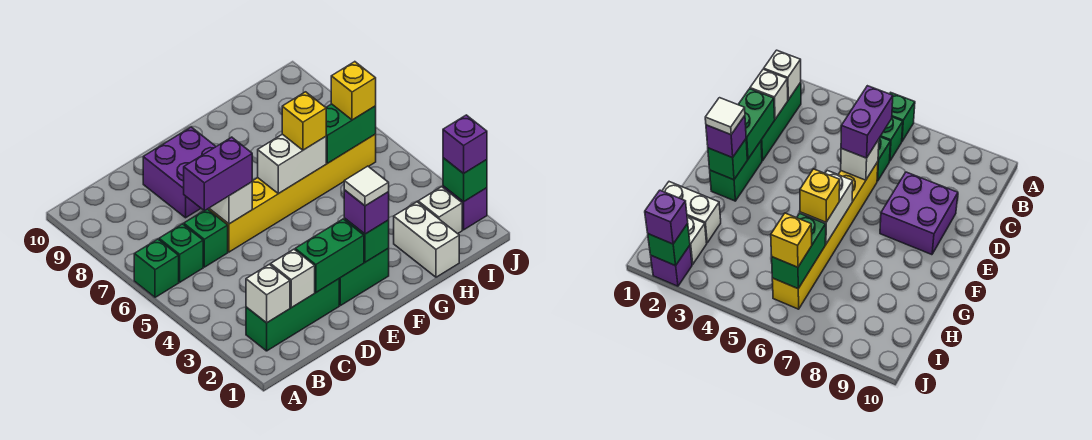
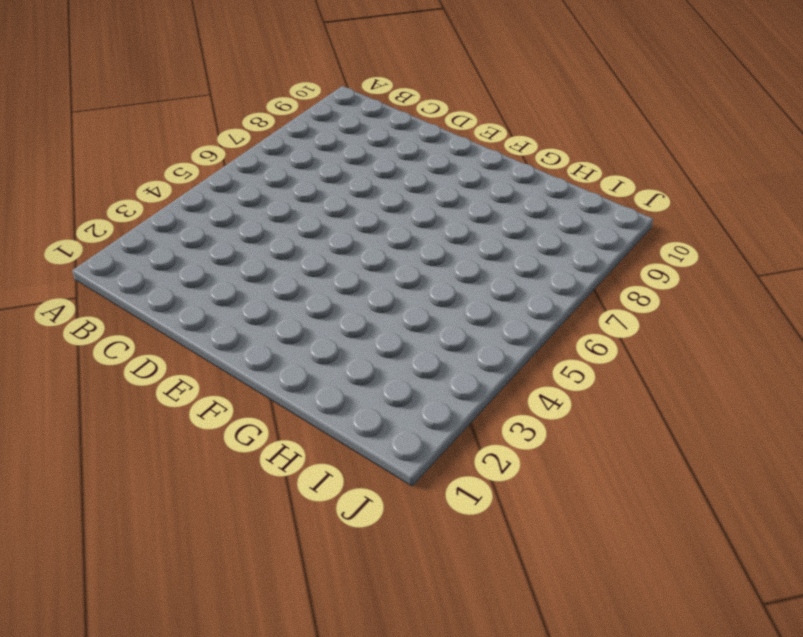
none -> green 1x1 brick [134,239,179,297]
none -> green 1x3 brick [246,279,339,351]
none -> green 1x1 brick [159,224,203,282]

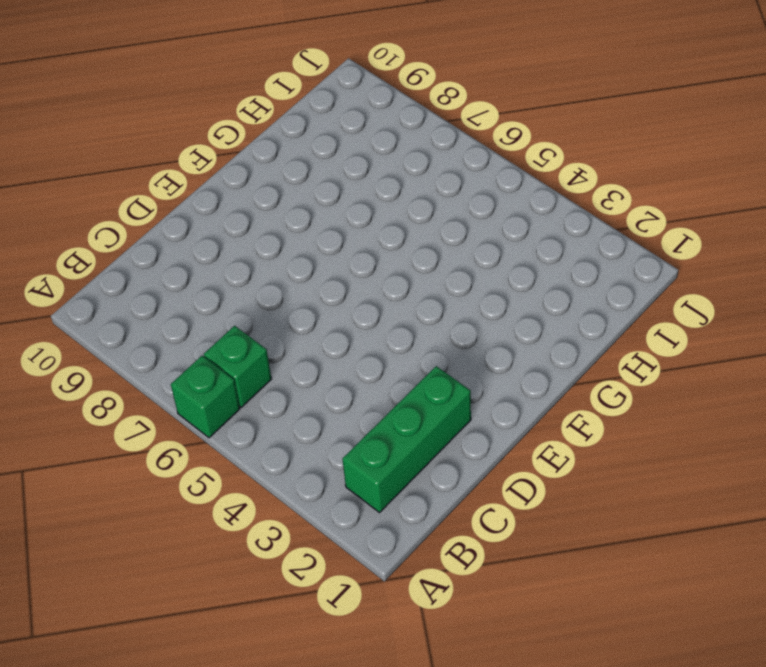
none -> green 1x1 brick [184,209,228,267]
none -> yellow 1x6 brick [208,134,376,252]
none -> purple 2x2 brick [143,127,216,218]

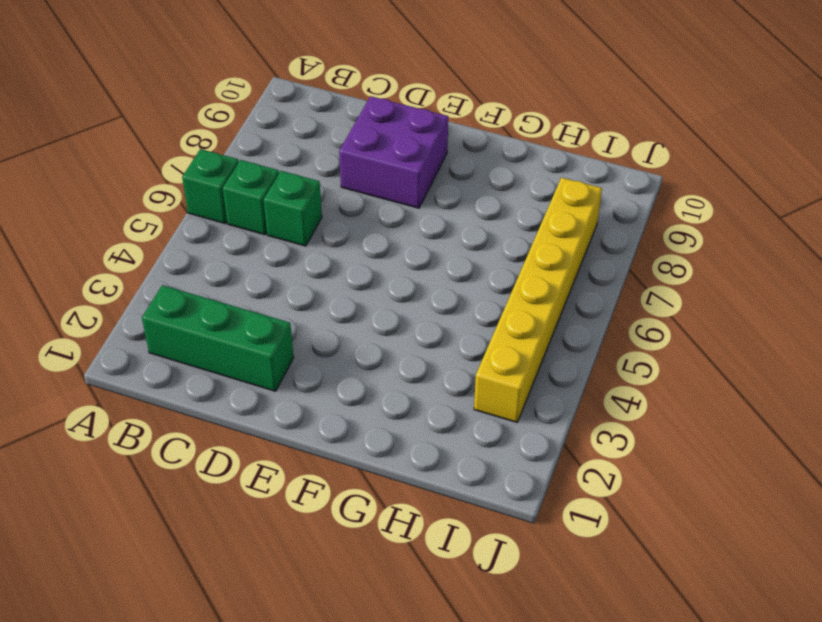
yellow 1x6 brick [474,178,602,422] -> yellow 1x6 brick turned to [208,134,376,252]
none -> green 1x2 brick [339,248,389,306]
none -> white 1x2 brick [394,202,459,277]
none -> white 1x1 brick [418,187,462,234]

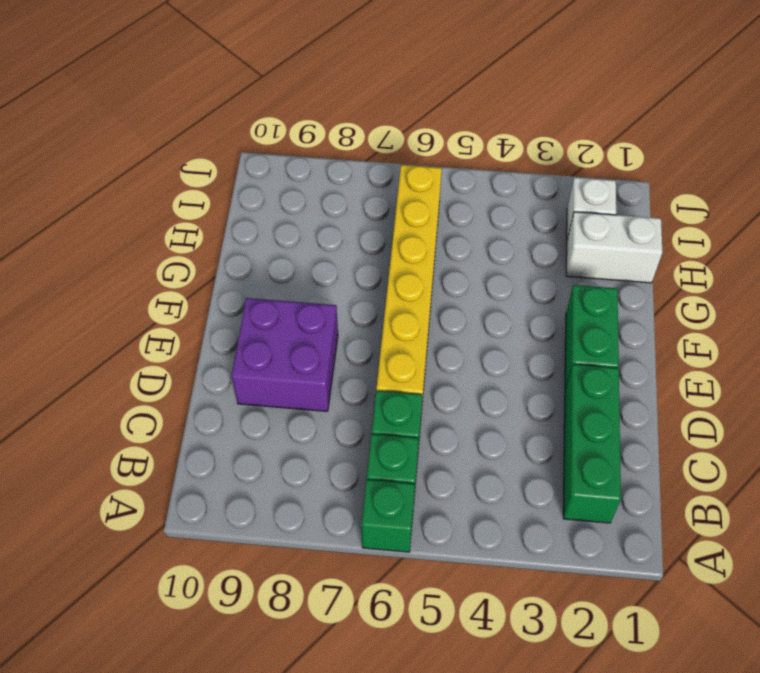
none -> purple 1x1 brick [443,186,487,230]
none -> white 1x1 brick [246,264,290,323]
none -> white 1x1 brick [271,249,315,308]

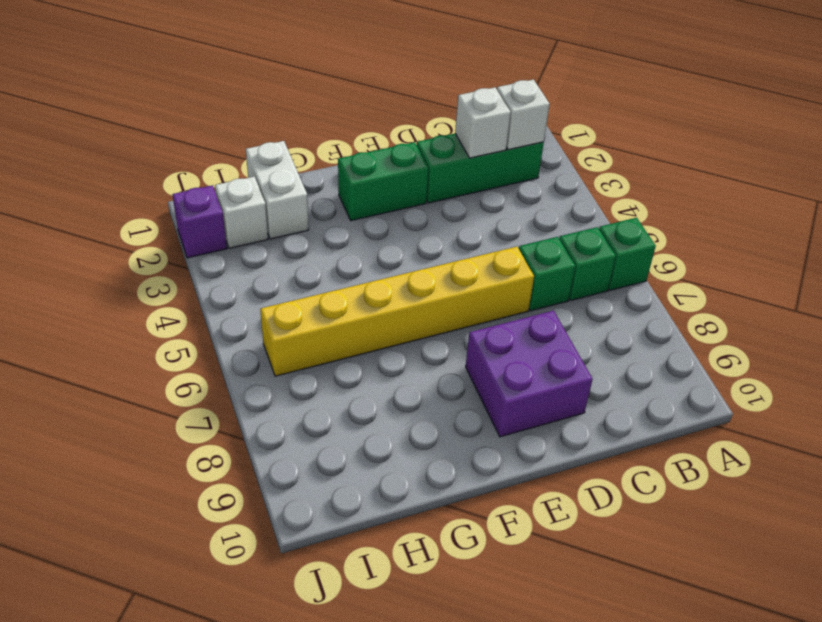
none -> green 1x2 brick [295,219,364,292]
none -> white 1x1 brick [209,182,252,224]
none -> green 1x1 brick [344,218,389,262]

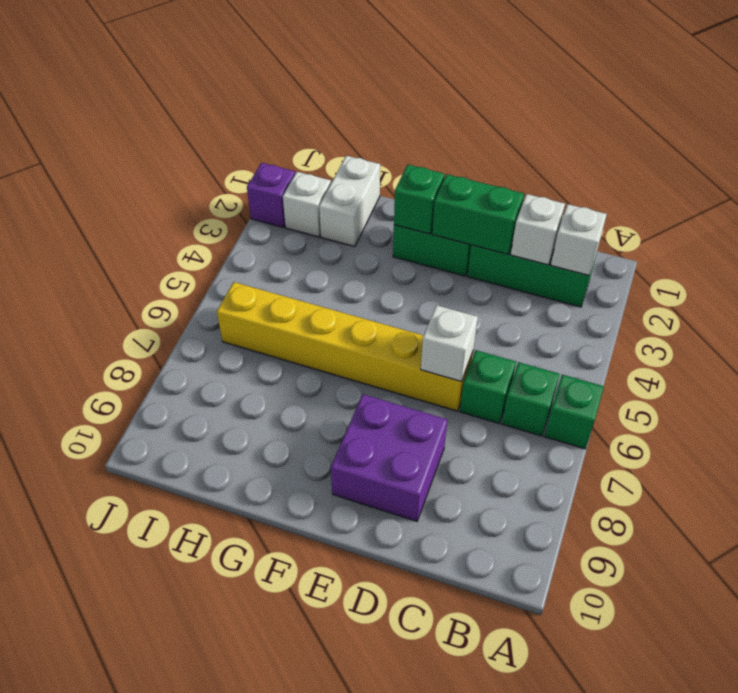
none -> white 1x2 brick [258,134,326,194]
none -> green 1x2 brick [326,104,376,163]
none -> green 1x1 brick [443,158,487,202]

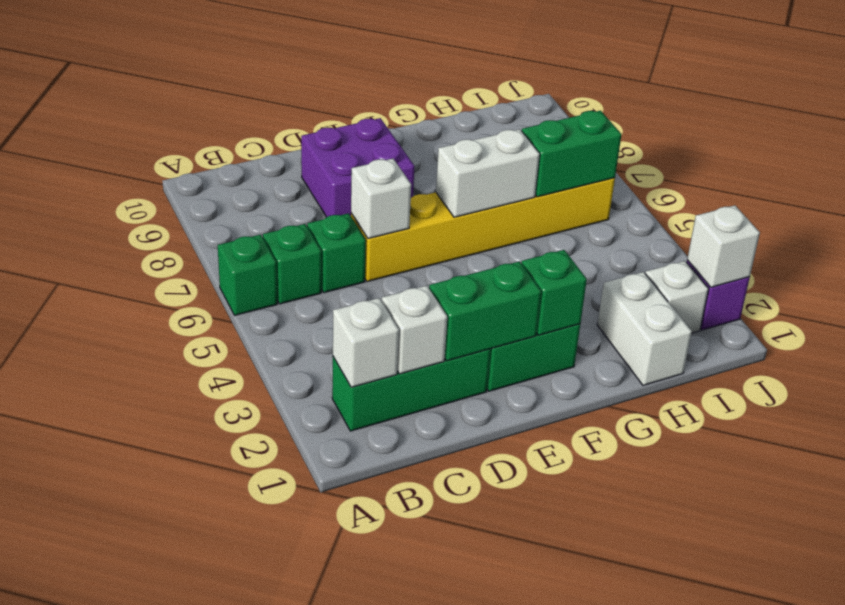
white 1x1 brick [687,205,760,287] -> green 1x1 brick [443,158,487,202]
none -> purple 1x2 brick [184,137,252,211]
none -> purple 1x1 brick [344,190,389,234]
none -> yellow 1x1 brick [282,92,326,150]

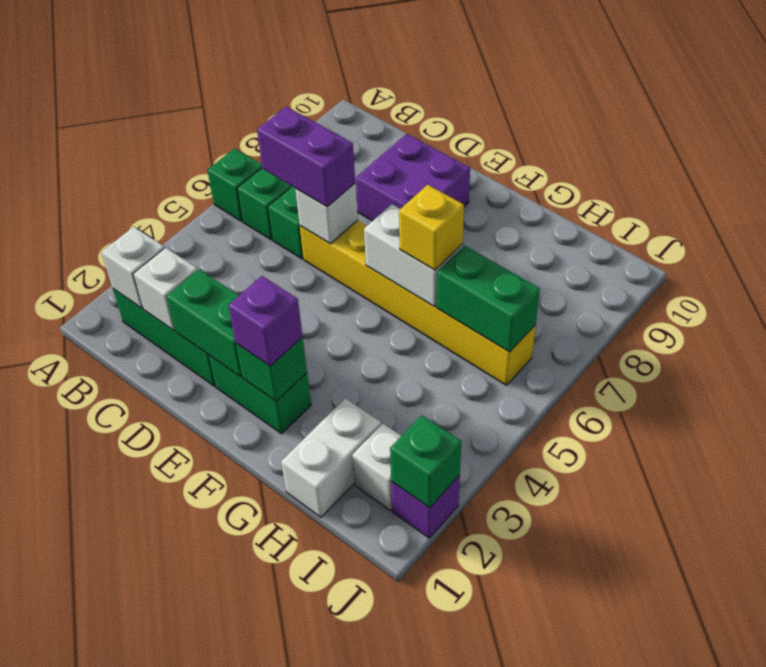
none -> yellow 1x1 brick [331,62,376,120]
none -> purple 1x1 brick [443,115,487,174]
none -> white 1x1 tile [344,166,389,206]

